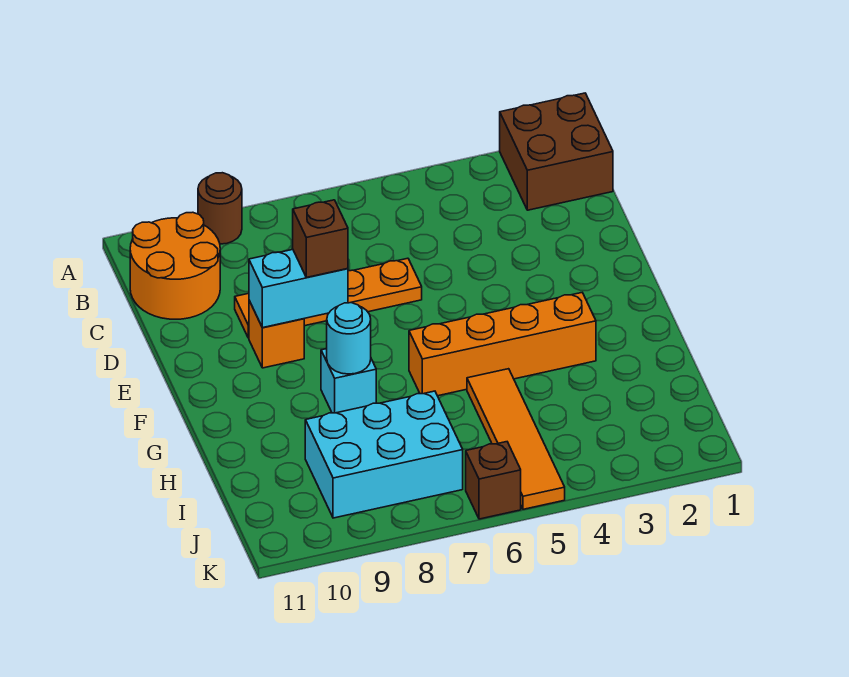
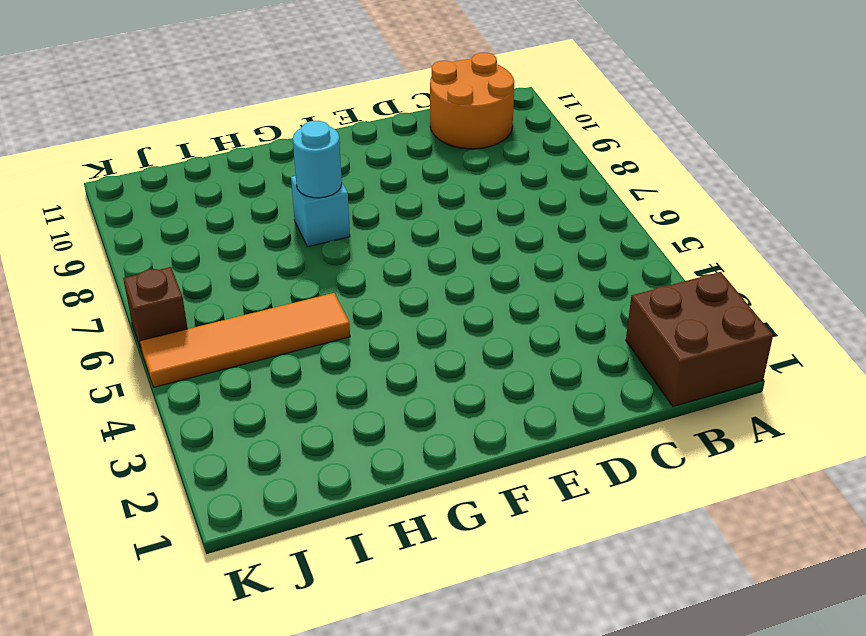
none -> brown 1x1 round brick [198,173,242,244]
none -> orange 1x4 plate [235,258,422,338]
none -> orange 1x1 brick [249,301,304,368]

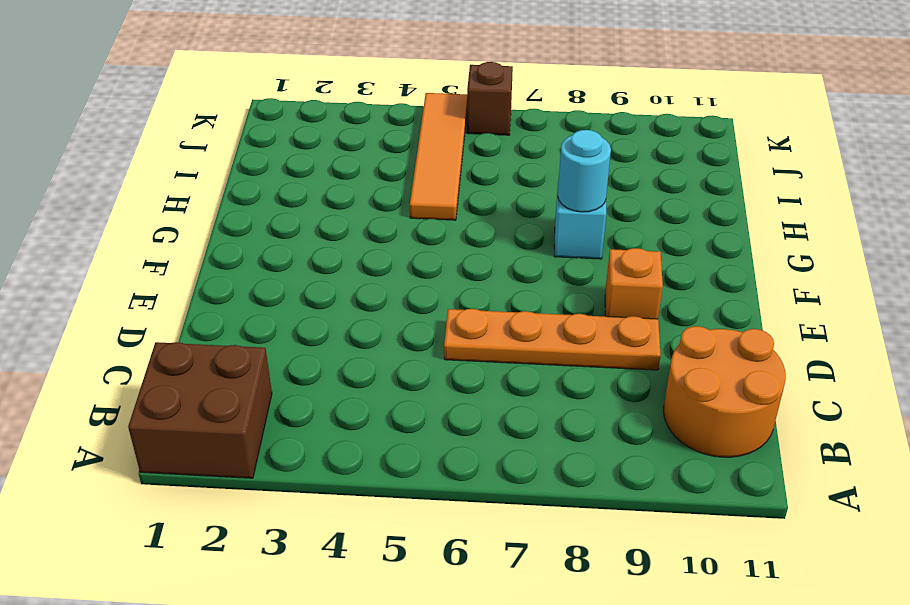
none -> brown 1x1 round brick [198,173,242,244]
none -> orange 1x4 brick [409,293,596,396]
none -> cyan 2x3 brick [305,391,463,518]

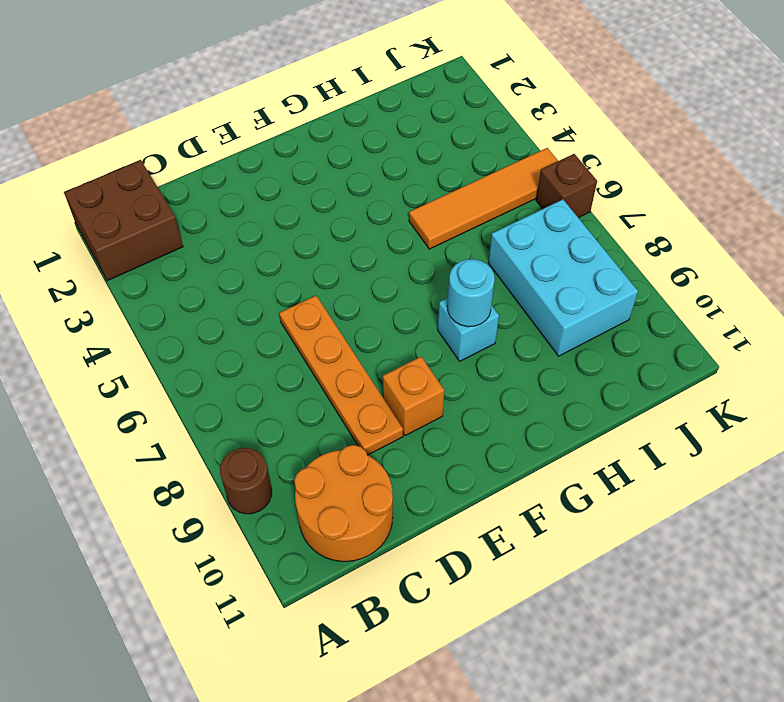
none -> orange 1x4 brick [409,293,596,396]
none -> cyan 1x2 brick [249,250,348,328]
none -> brown 1x1 brick [293,200,348,277]

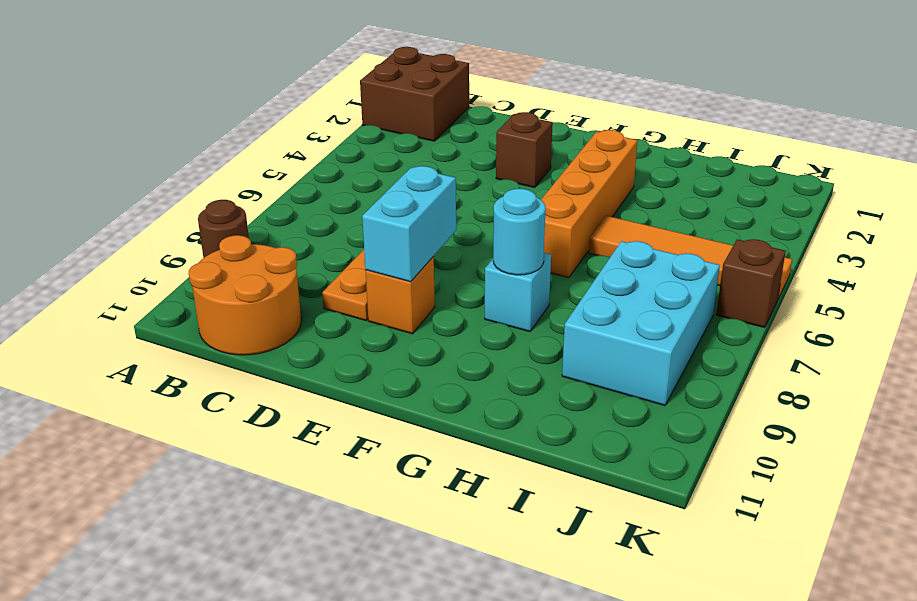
brown 1x1 brick [496,112,553,188] -> brown 1x1 brick moved to [293,200,348,277]

